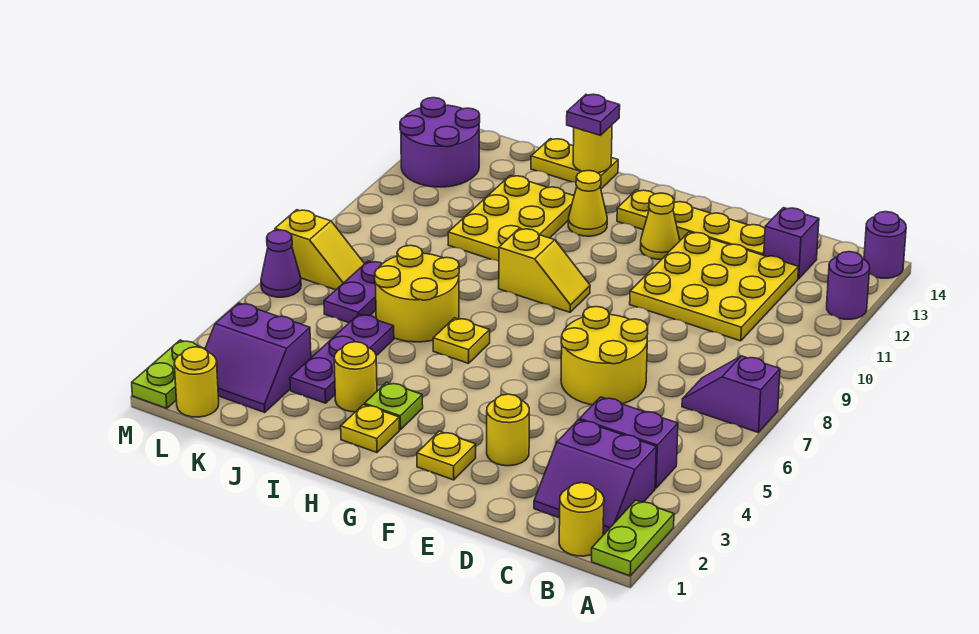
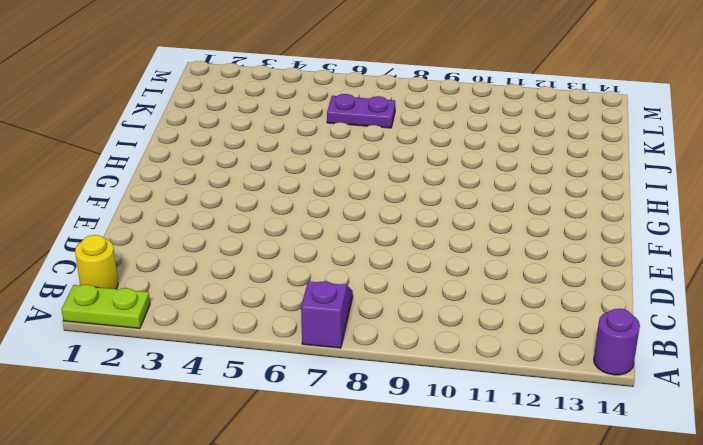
none -> purple 1x1 round brick [827,252,870,319]
none -> purple 2x2 slope [534,420,656,534]
none -> purple 1x2 brick [580,397,678,488]
none -> yellow 3x3 plate [630,232,799,341]

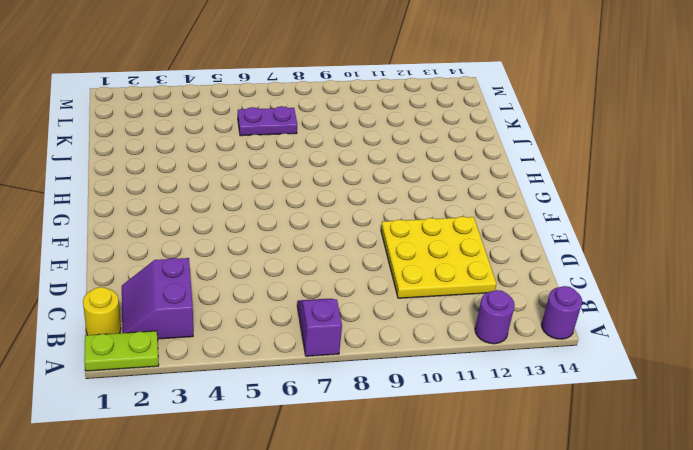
none -> purple 1x2 brick [580,397,678,488]
none -> purple 1x1 brick [764,208,819,279]
none -> yellow 2x2 round brick [561,307,648,405]
none -> yellow 1x4 plate [617,190,765,255]

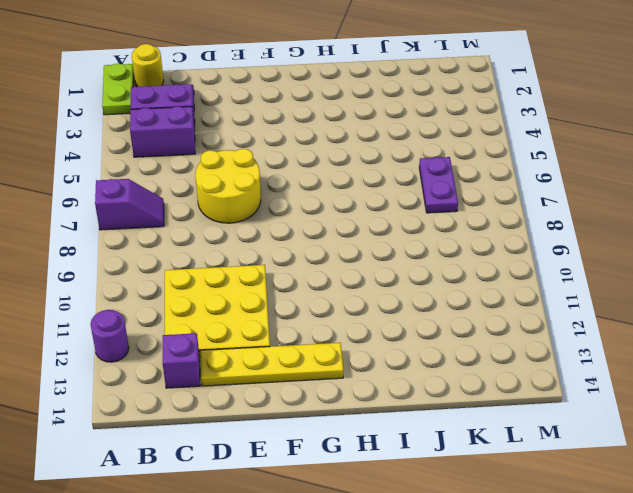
none -> purple 1x1 round brick [864,212,906,278]
none -> yellow 1x1 round brick [487,394,529,466]
none -> yellow 1x1 plate [417,431,476,480]
none -> yellow 1x1 cone [640,193,680,259]

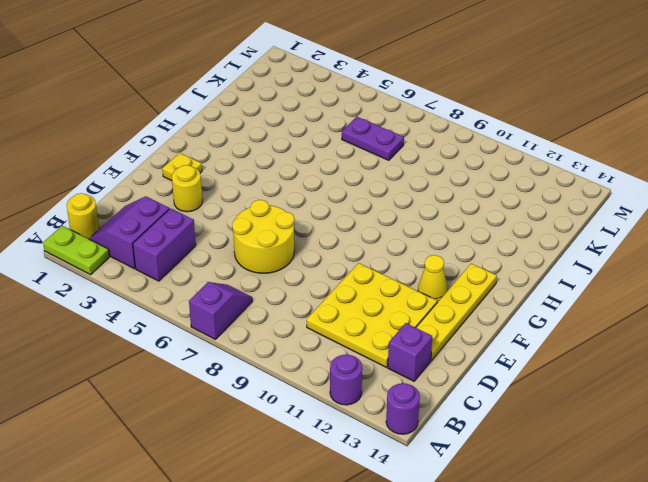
none -> yellow 1x2 slope [499,228,590,312]
none -> yellow 1x1 plate [341,405,399,453]
none -> lime 1x1 plate [364,382,423,430]
none -> yellow 1x1 plate [433,318,490,363]

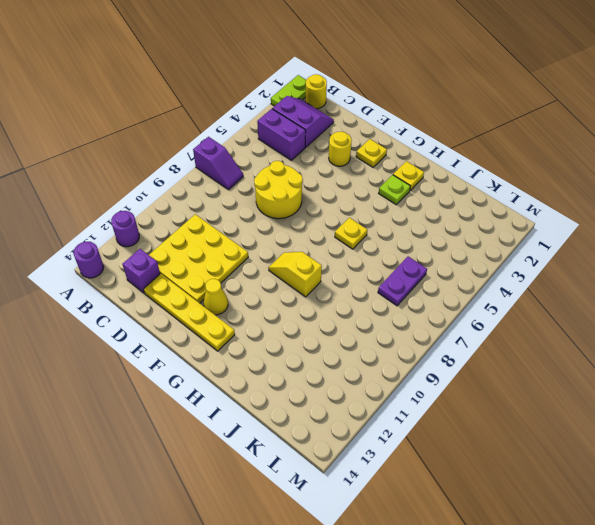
none -> yellow 1x1 cone [568,171,607,236]
none -> yellow 1x1 round brick [334,342,377,412]
none -> yellow 2x2 round brick [375,245,459,342]
none -> yellow 2x3 plate [448,176,574,261]

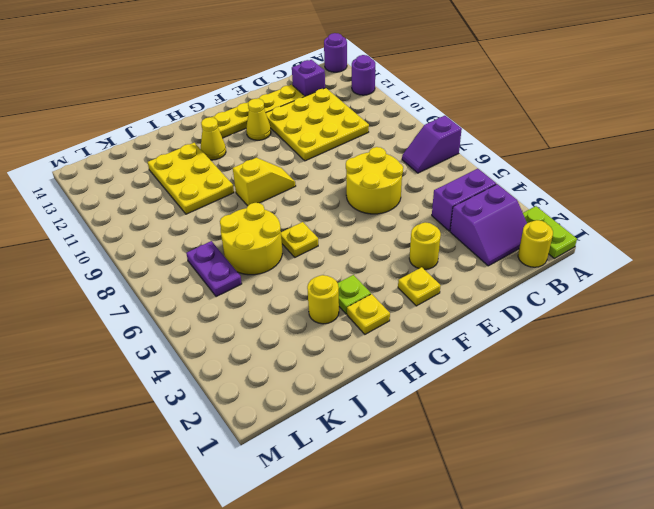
none -> yellow 1x2 plate [531,139,618,189]
none -> purple 1x3 plate [290,314,394,403]
none -> purple 2x2 slope [205,303,311,412]
none -> yellow 1x1 round brick [174,347,219,417]

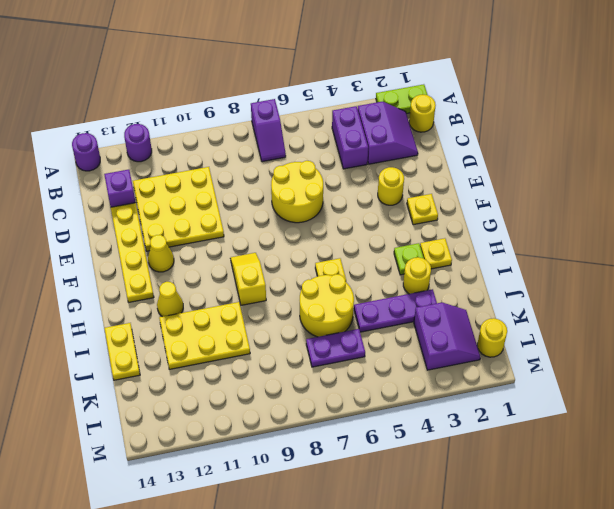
none -> yellow 1x2 slope [275,210,364,290]
none -> purple 2x2 round brick [400,98,480,187]
none -> lime 1x2 plate [132,340,201,408]
none -> purple 1x1 cone [261,230,301,297]

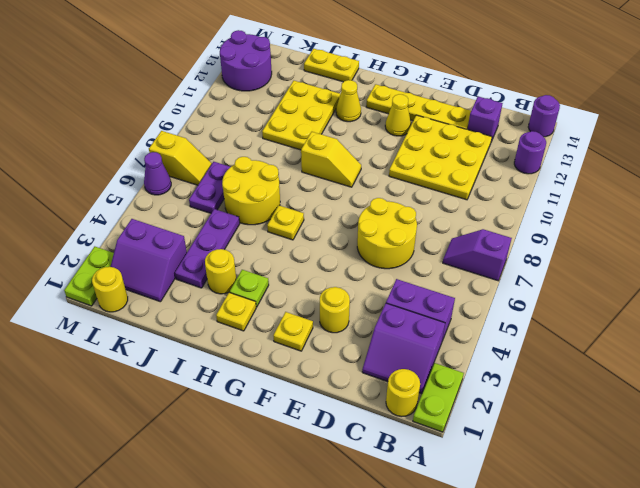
none -> yellow 1x1 round brick [573,125,612,173]
none -> purple 1x1 plate [567,94,620,135]

